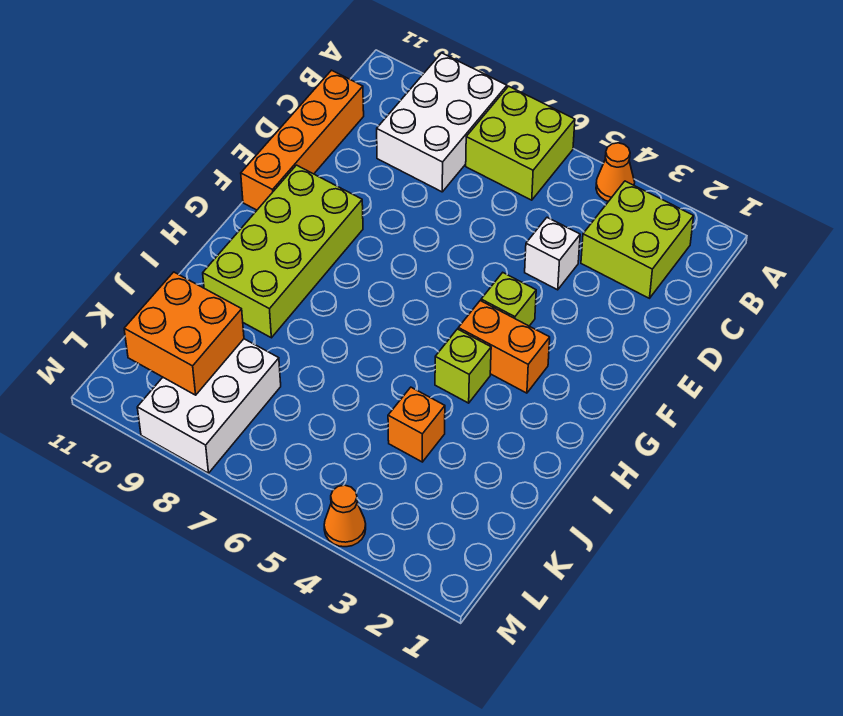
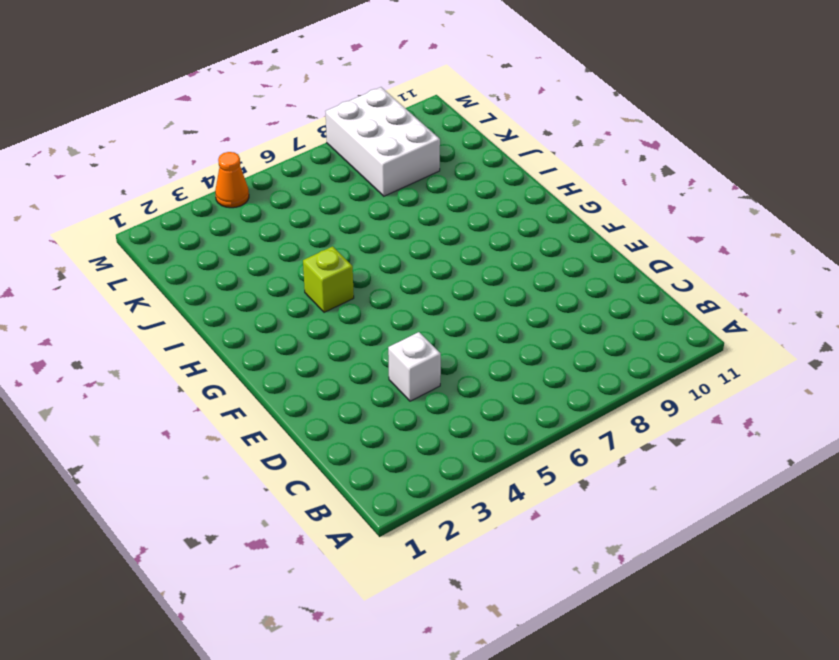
none -> orange 1x1 cone [596,143,635,201]
none -> lime 2x2 brick [466,86,575,200]
none -> white 2x3 brick [377,53,507,192]

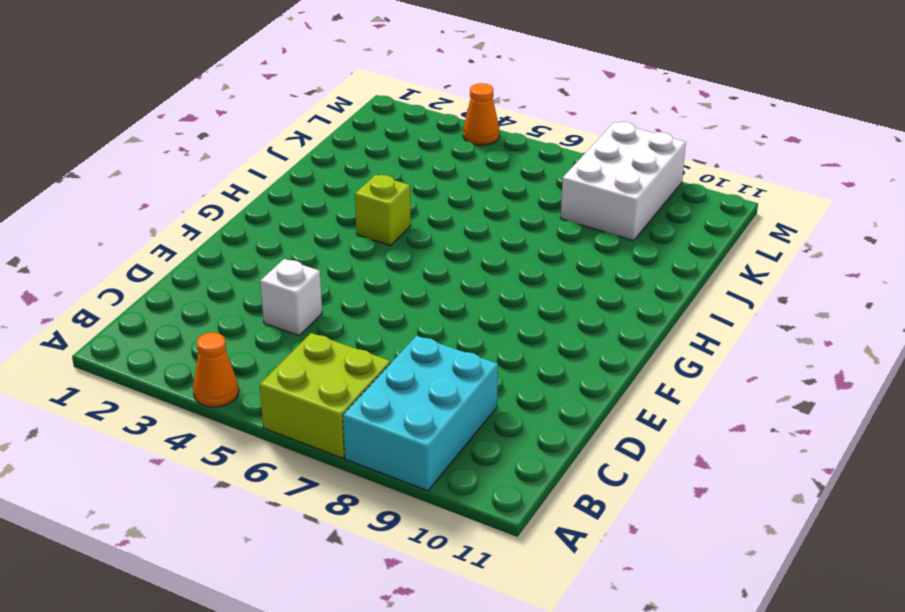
cyan 2x3 brick [343,336,498,491] -> white 2x3 brick [377,53,507,192]
none -> lime 2x2 brick [581,181,694,298]
none -> orange 1x4 brick [241,70,364,210]
none -> lime 1x1 brick [481,273,536,326]

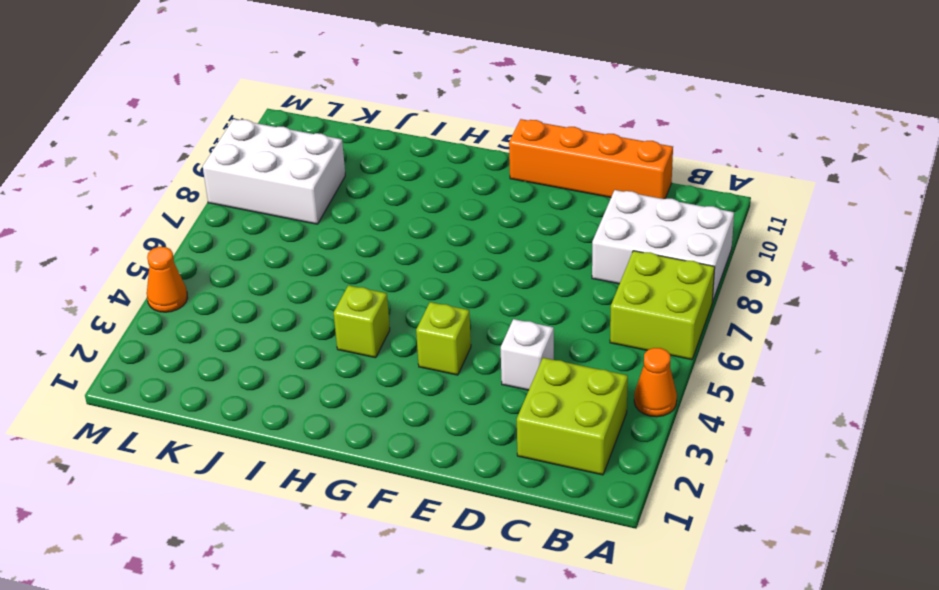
none -> lime 2x4 brick [203,165,363,338]
none -> orange 1x2 brick [458,301,550,393]
none -> orange 1x1 brick [388,387,445,462]

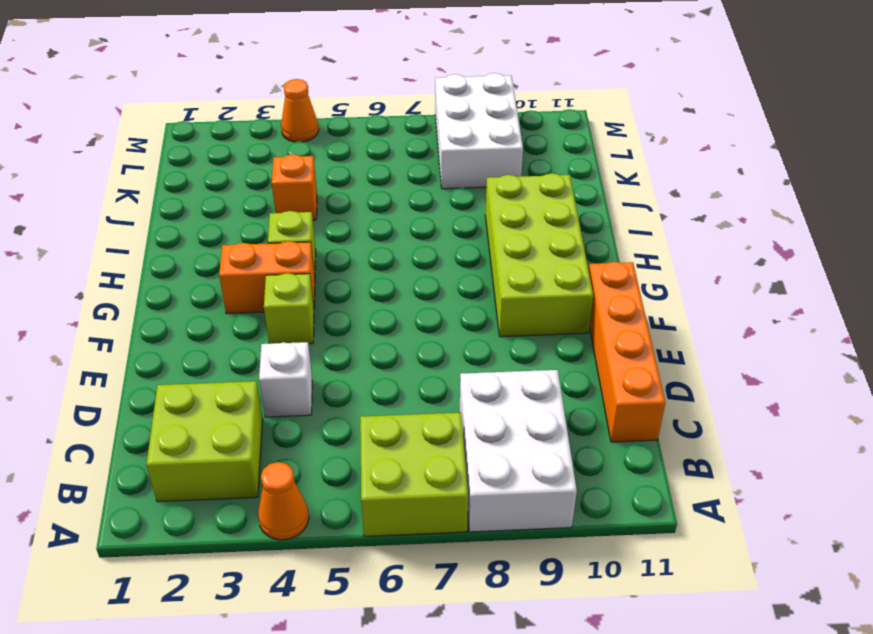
none -> orange 2x2 brick [124,272,244,395]

